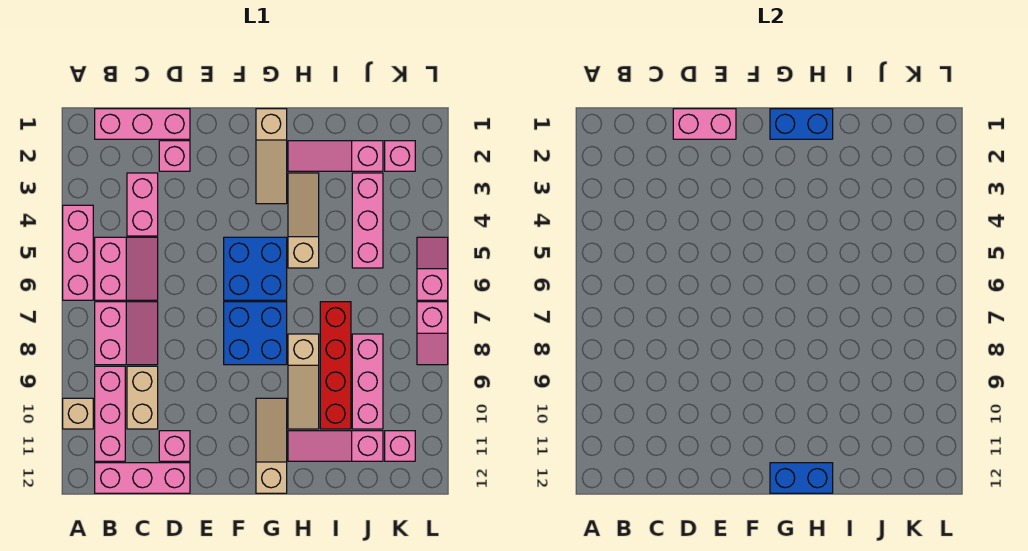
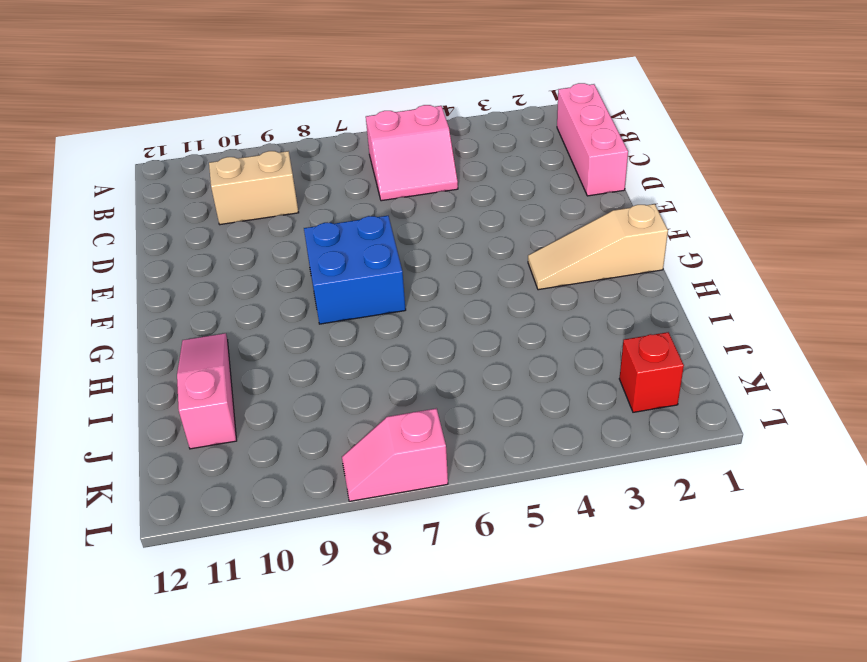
red 1x1 brick [619,332,684,412] -> pink 1x1 brick [385,141,415,171]
none -> pink 1x3 brick [63,205,93,300]
none -> tan 1x1 brick [63,398,93,429]
none -> pink 2x2 slope [95,302,158,365]

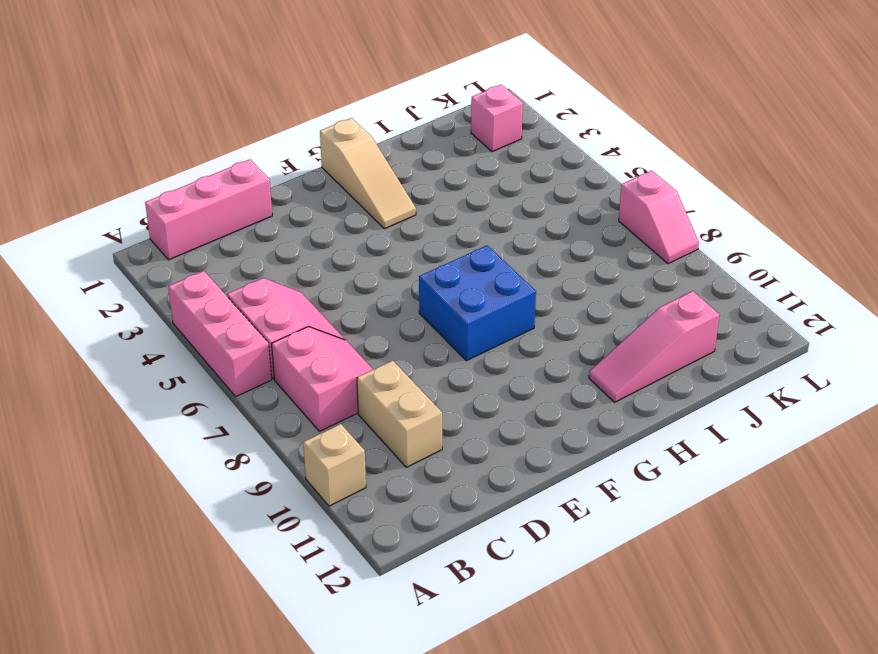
none -> pink 1x3 brick [95,366,125,461]
none -> pink 1x3 brick [95,463,190,493]
none -> pink 1x2 brick [127,173,158,236]

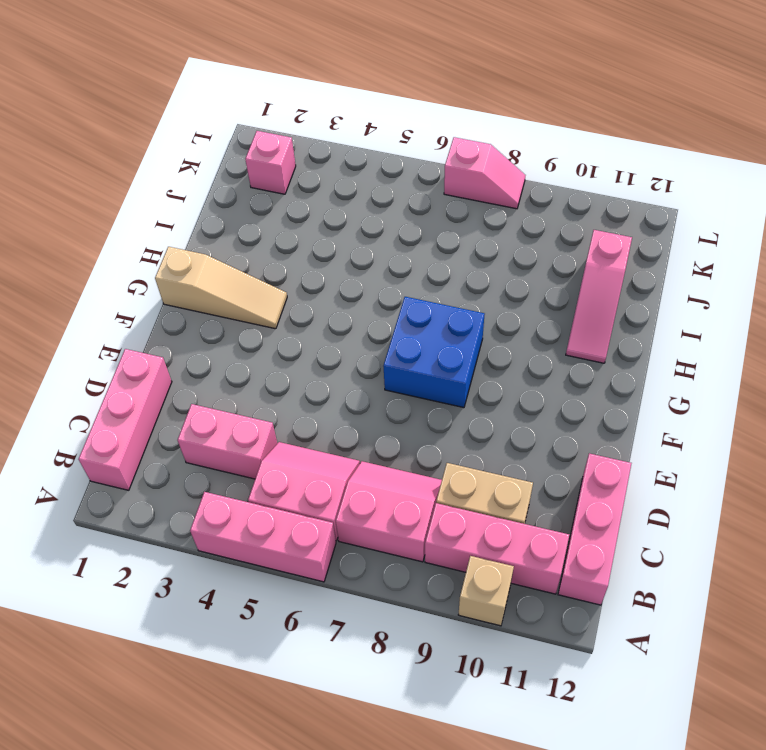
none -> pink 1x1 brick [159,141,190,171]
none -> pink 1x1 brick [159,431,190,461]
none -> blue 2x2 brick [224,237,287,300]

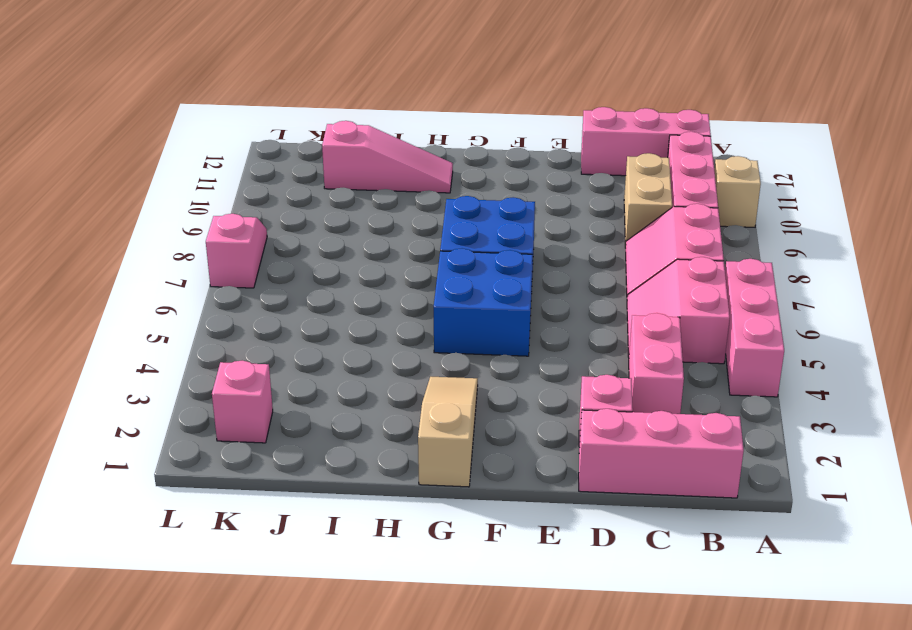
none -> pink 1x1 brick [159,431,190,461]
none -> tan 1x3 slope [256,398,287,493]
none -> pink 1x3 slope [288,141,383,171]

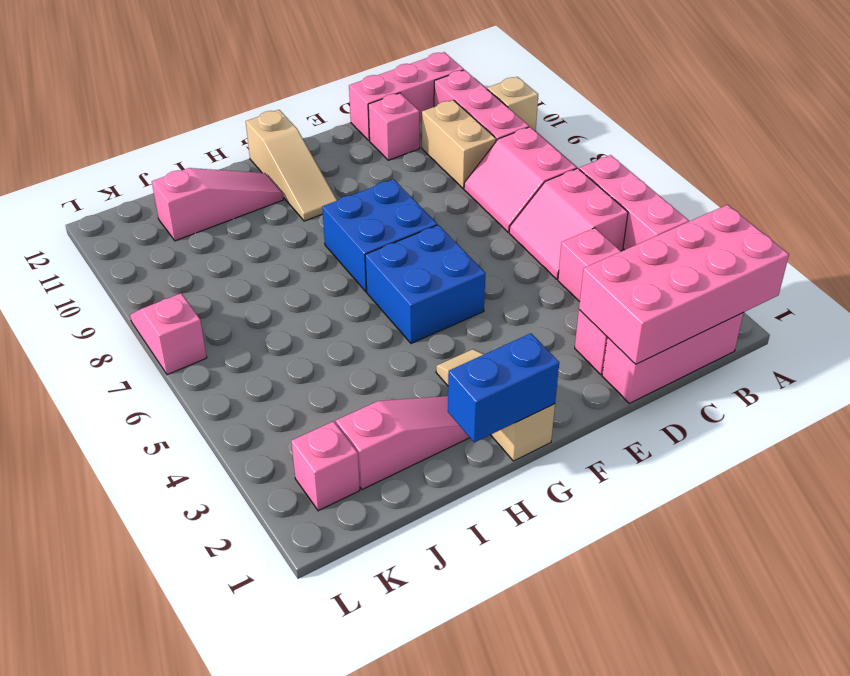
pink 2x4 brick [579,205,789,364] -> pink 1x2 brick [673,109,736,139]
none -> tan 1x3 slope [288,173,319,268]
none -> tan 1x3 slope [288,334,319,429]
none -> red 1x4 brick [320,302,351,429]

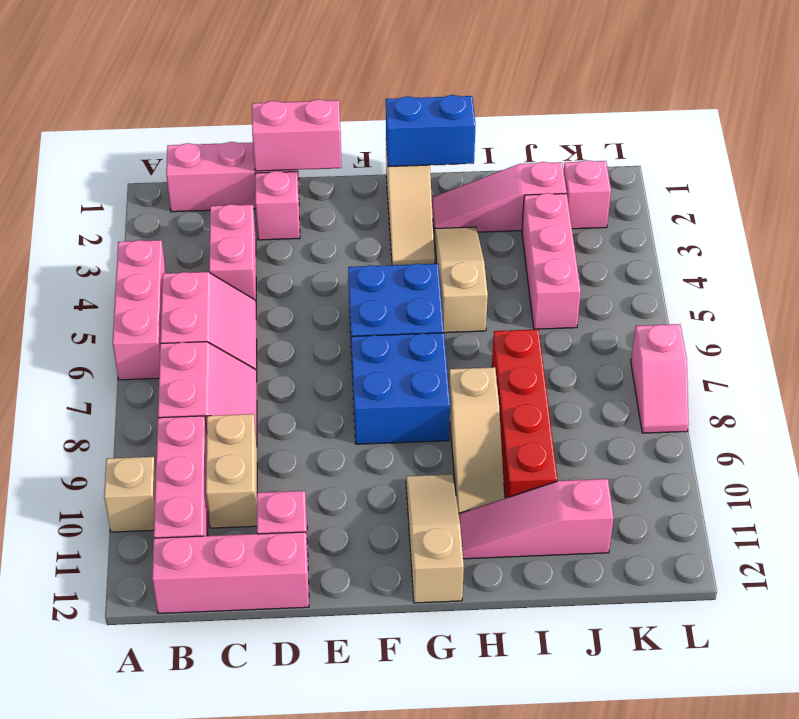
none -> pink 1x3 brick [352,334,383,429]
none -> pink 1x1 brick [385,431,415,461]
none -> pink 1x2 slope [417,237,448,300]

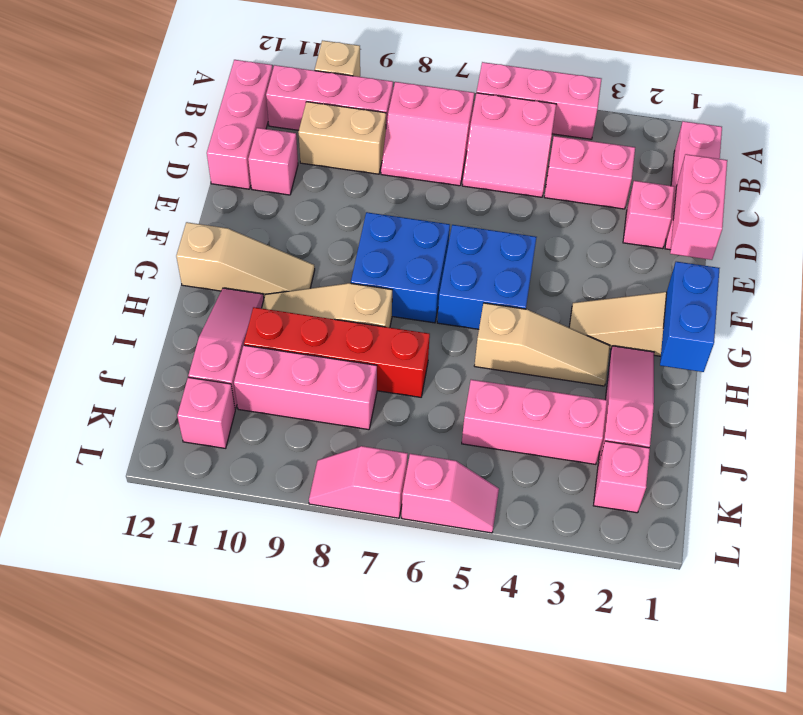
none -> blue 1x2 brick [770,463,833,493]

